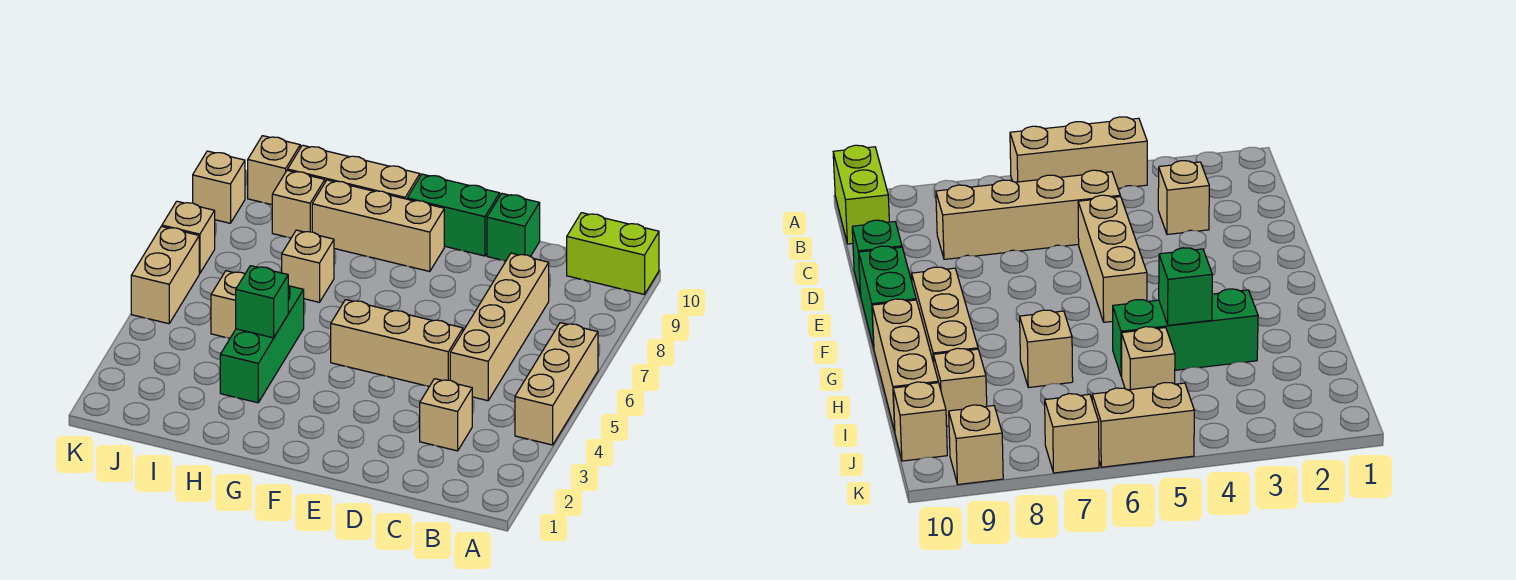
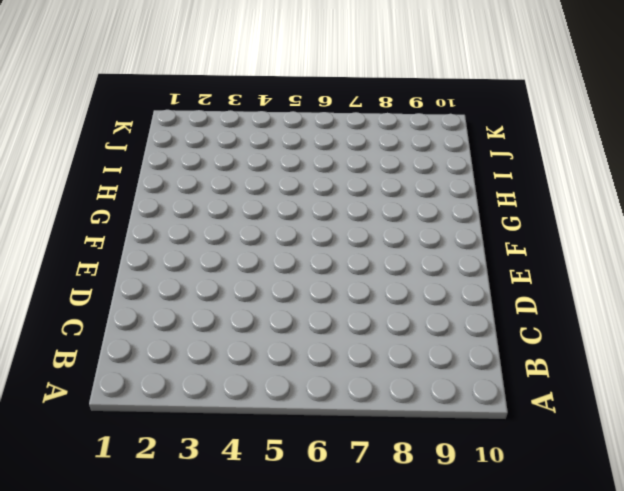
none -> tan 1x3 brick [515,323,598,445]
none -> lime 1x2 brick [567,213,659,295]
none -> tan 1x1 brick [420,379,472,451]

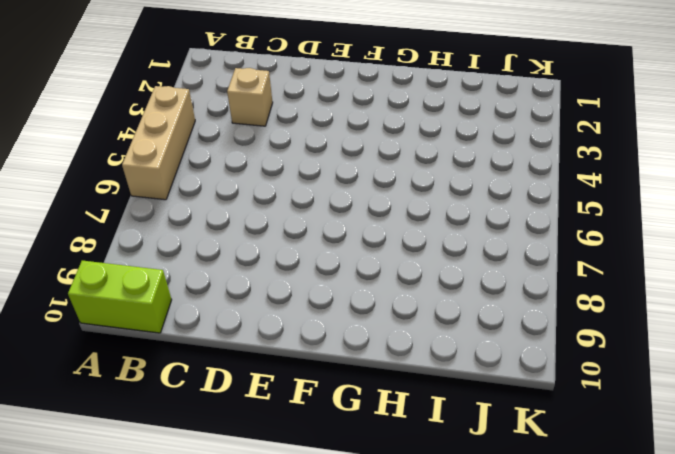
none -> tan 1x4 brick [450,253,549,401]
none -> tan 1x3 brick [331,300,463,387]
none -> green 1x1 brick [487,194,540,261]

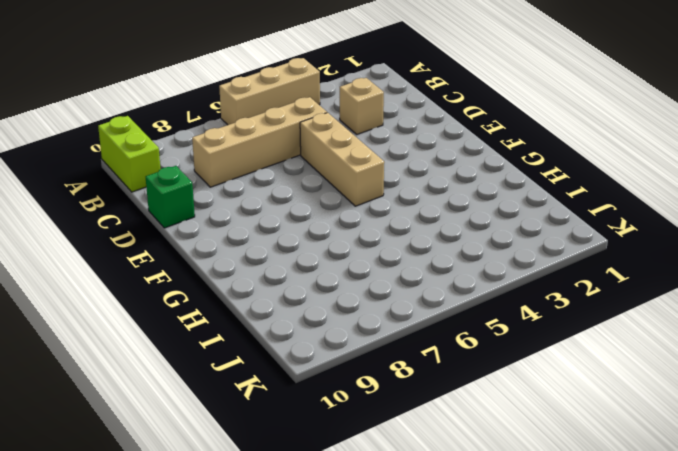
none -> green 1x2 brick [407,174,500,256]
none -> tan 1x3 brick [312,180,444,272]
none -> tan 1x3 brick [288,145,420,199]

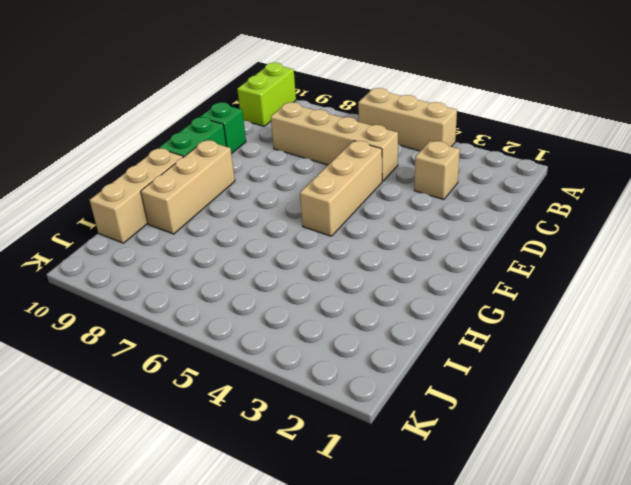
none -> green 1x3 brick [220,286,304,403]
none -> tan 1x1 brick [282,230,334,302]
none -> tan 1x1 brick [211,271,245,338]

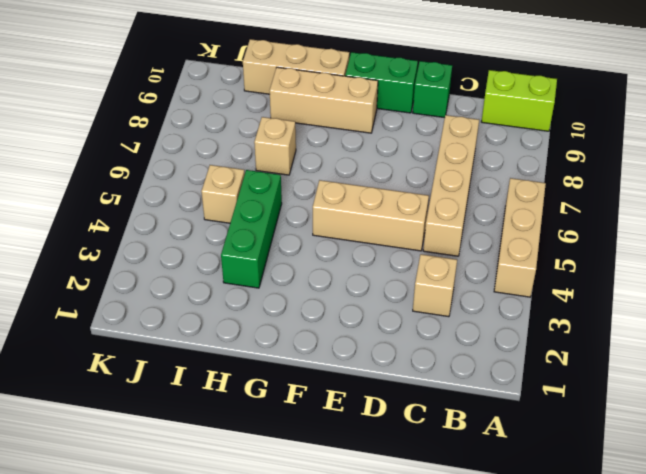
none -> tan 1x1 brick [272,170,325,238]
none -> tan 1x1 brick [248,136,300,205]
none -> tan 1x2 brick [131,226,199,324]

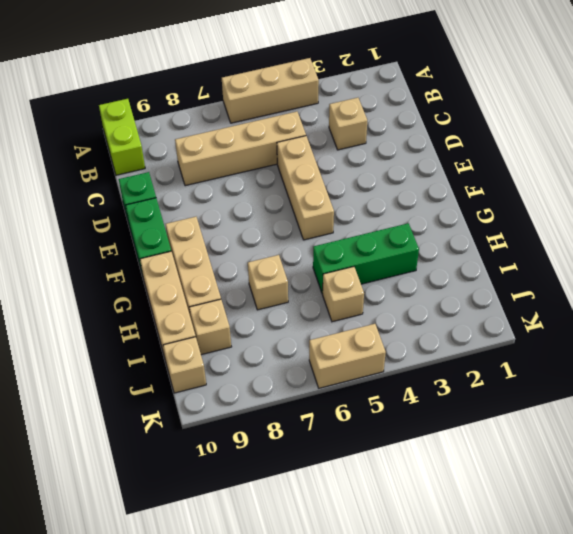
none -> tan 1x1 brick [162,201,215,274]
none -> tan 1x1 brick [193,151,245,223]
none -> green 1x1 brick [236,266,288,338]

